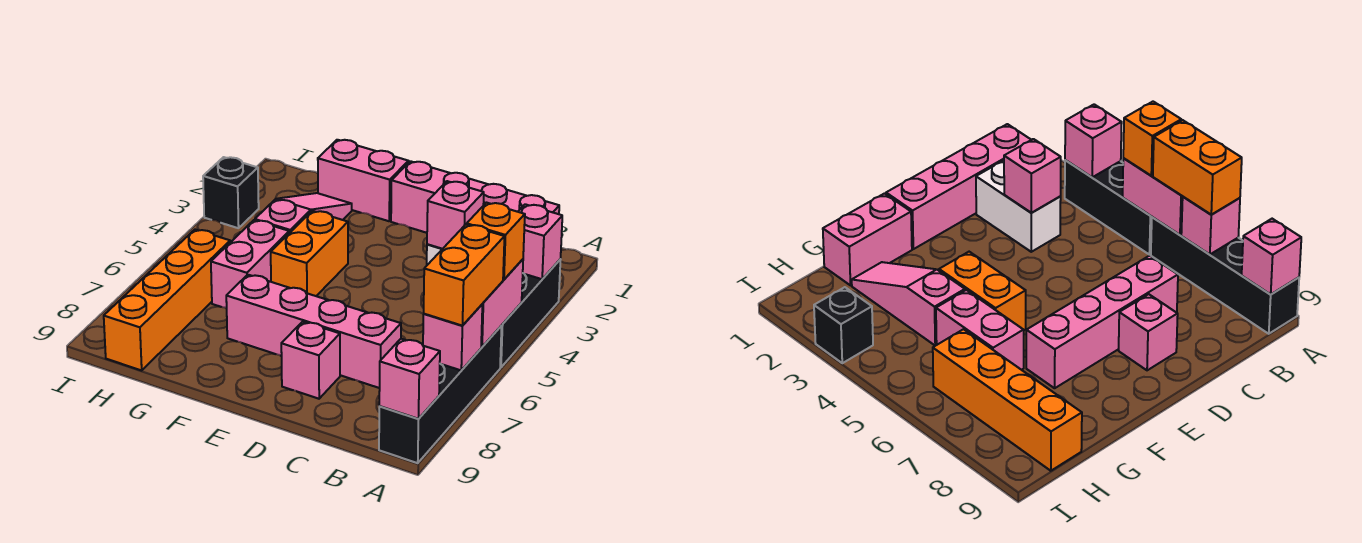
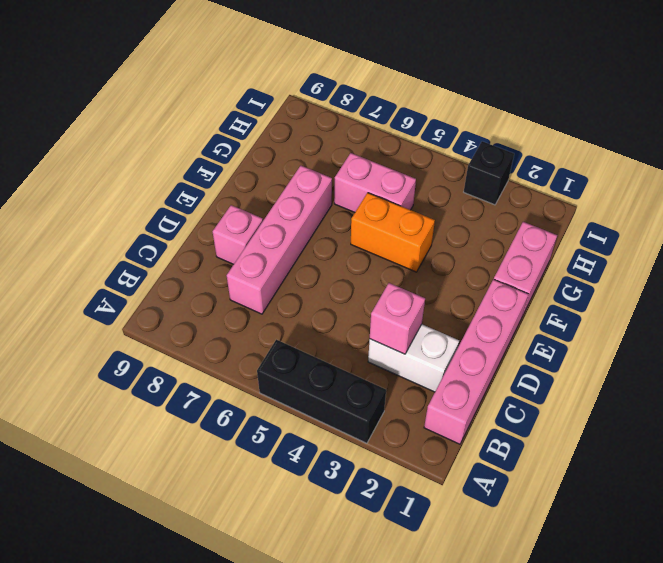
none -> black 1x4 brick [379,326,502,463]
none -> pink 1x3 slope [255,193,352,233]
none -> orange 1x4 brick [104,230,230,370]

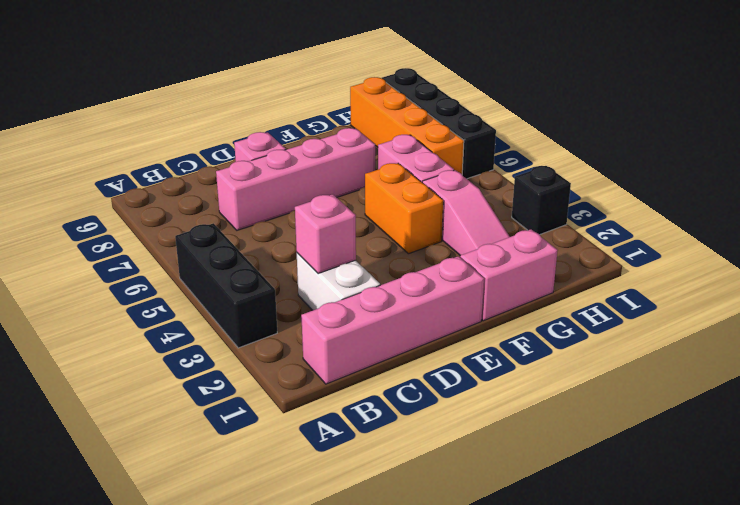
black 1x4 brick [382,68,496,179] -> black 1x4 brick moved to [379,326,502,463]
none -> pink 1x1 brick [518,204,562,279]
none -> pink 1x2 brick [481,259,523,347]
none -> pink 1x1 brick [423,305,482,370]

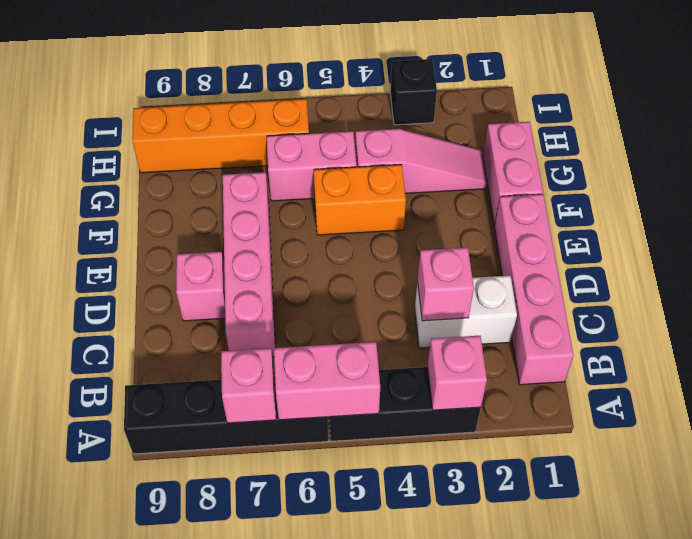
none -> pink 1x1 brick [379,339,440,419]
none -> orange 1x1 brick [467,203,525,280]
none -> orange 1x2 brick [424,224,505,326]

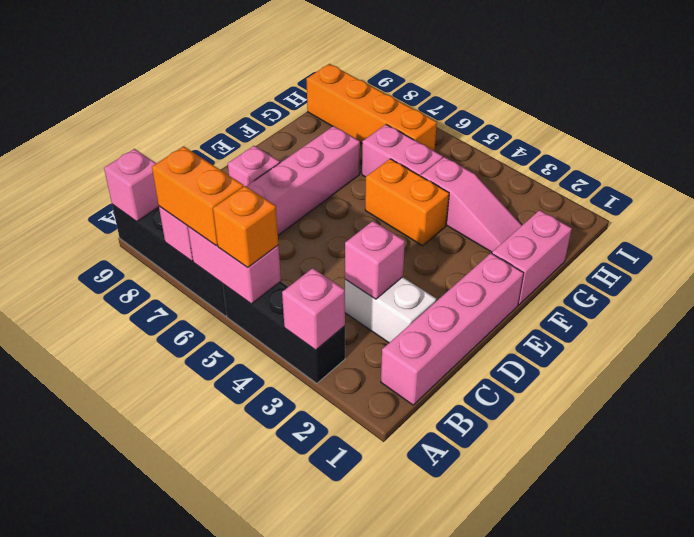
none -> black 1x1 brick [203,157,259,228]

